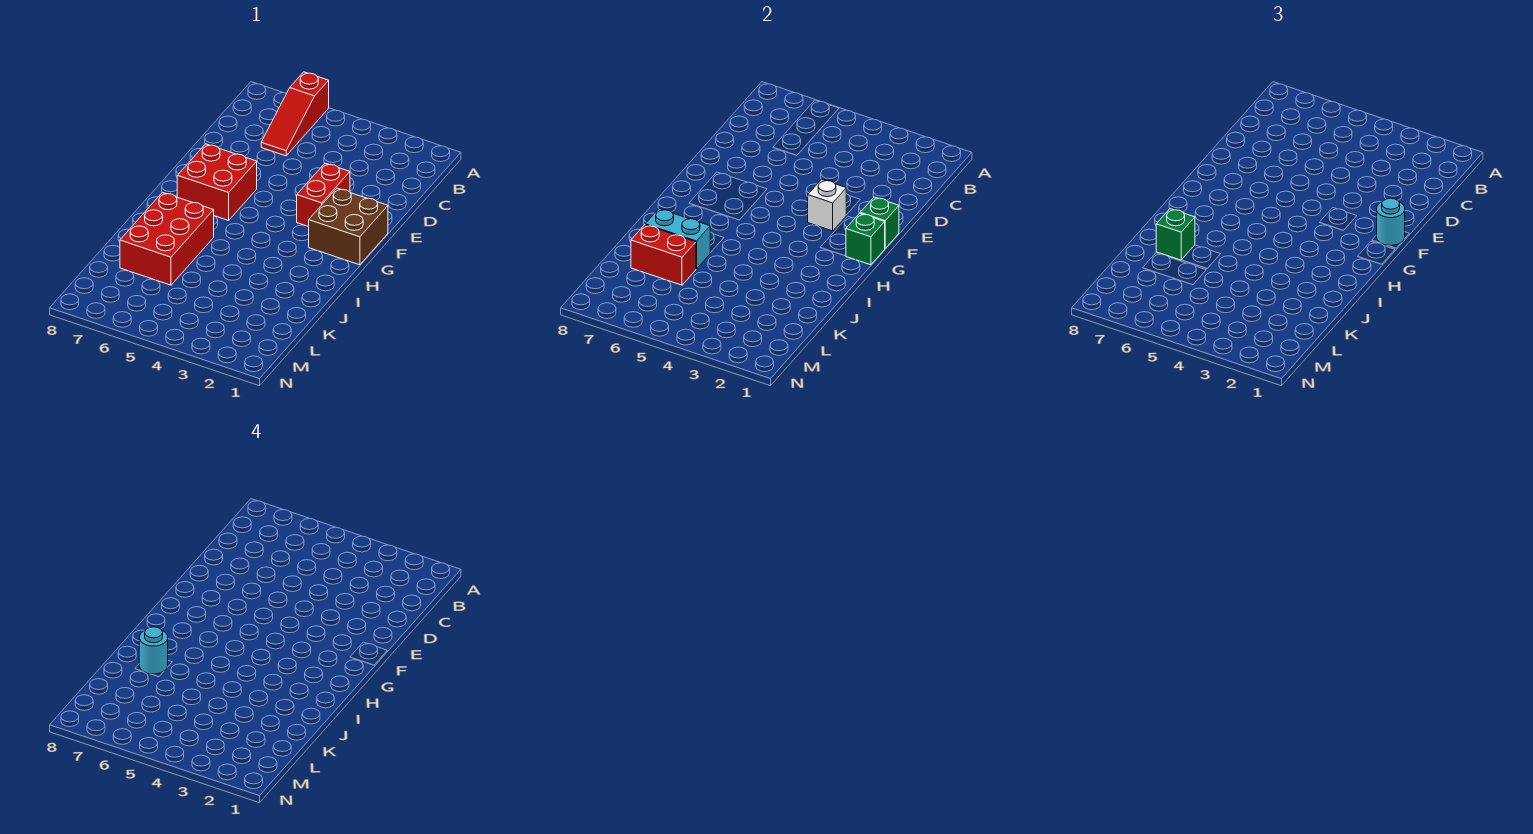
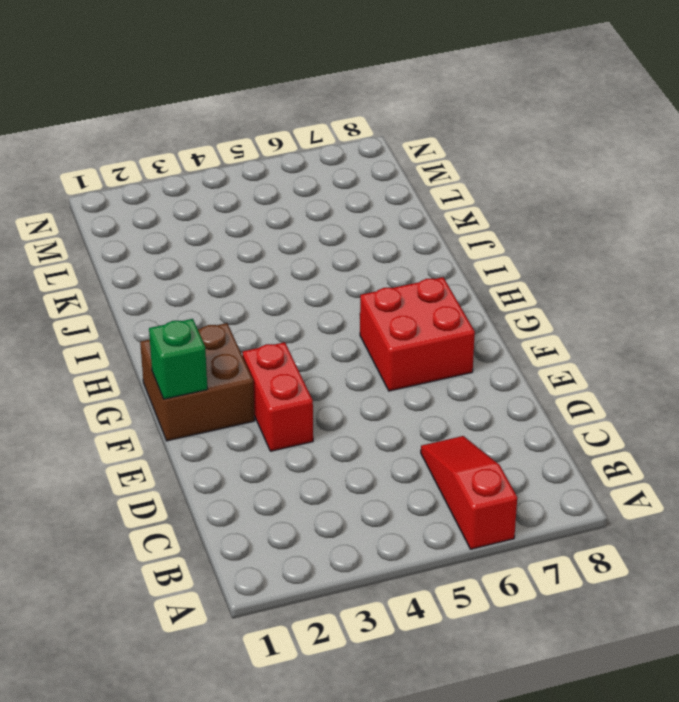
none -> red 2x3 brick [120,192,214,285]
none -> white 1x1 brick [808,179,846,231]
none -> green 1x1 brick [846,213,885,265]

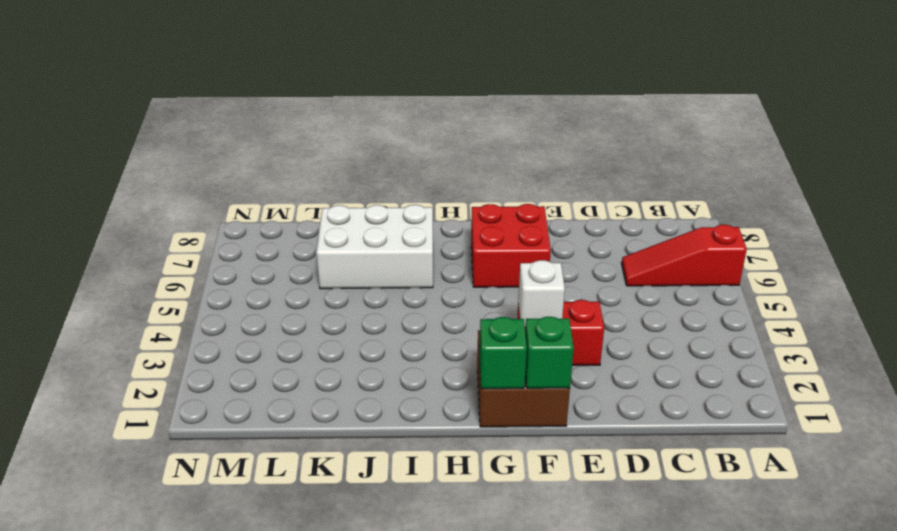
white 2x3 brick [316,205,433,289] -> red 2x3 brick [120,192,214,285]
none -> cyan 1x2 brick [645,209,710,269]
none -> red 1x2 brick [631,225,696,285]
none -> cyan 1x1 round brick [1377,198,1405,246]

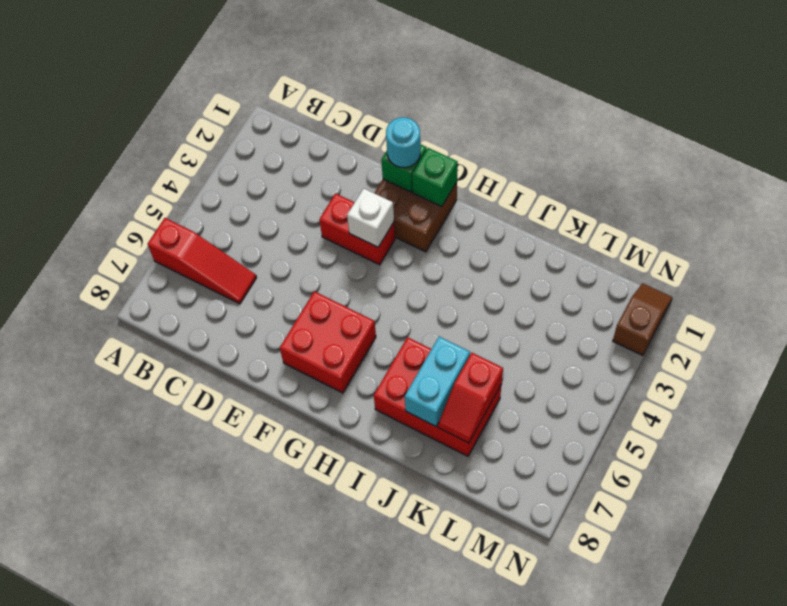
red 1x2 slope [438,353,503,443] -> red 1x2 brick [631,225,696,285]
brown 1x2 slope [613,283,672,356] -> none
none -> green 1x1 brick [1156,209,1195,260]
none -> cyan 1x1 round brick [139,627,168,674]

